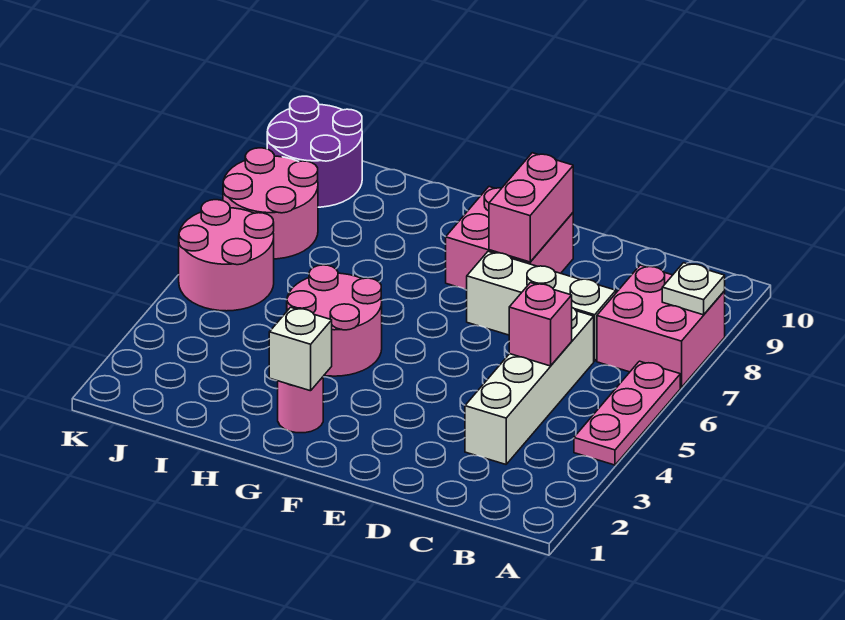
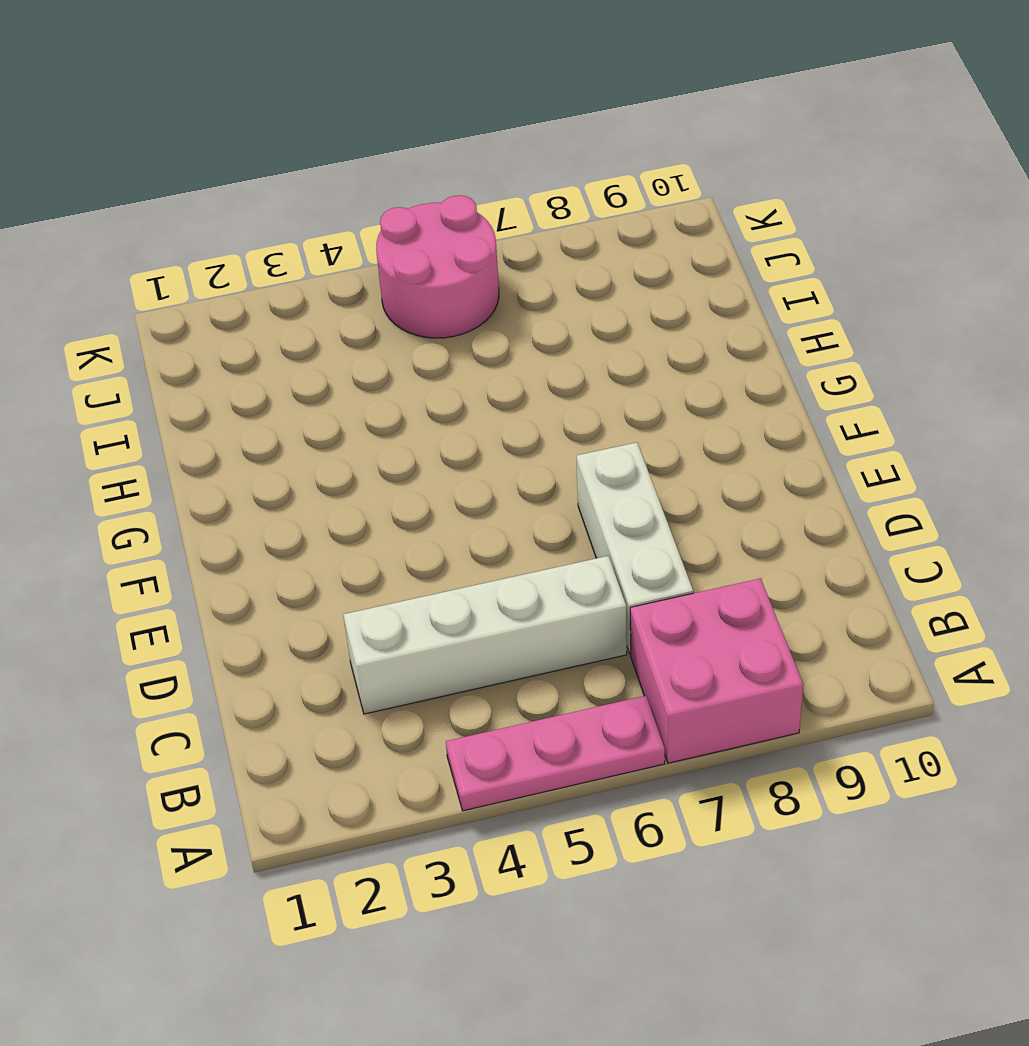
none -> pink 2x2 brick [446,187,573,290]
none -> pink 1x1 round brick [278,377,323,433]
none -> pink 2x2 round brick [287,265,382,376]

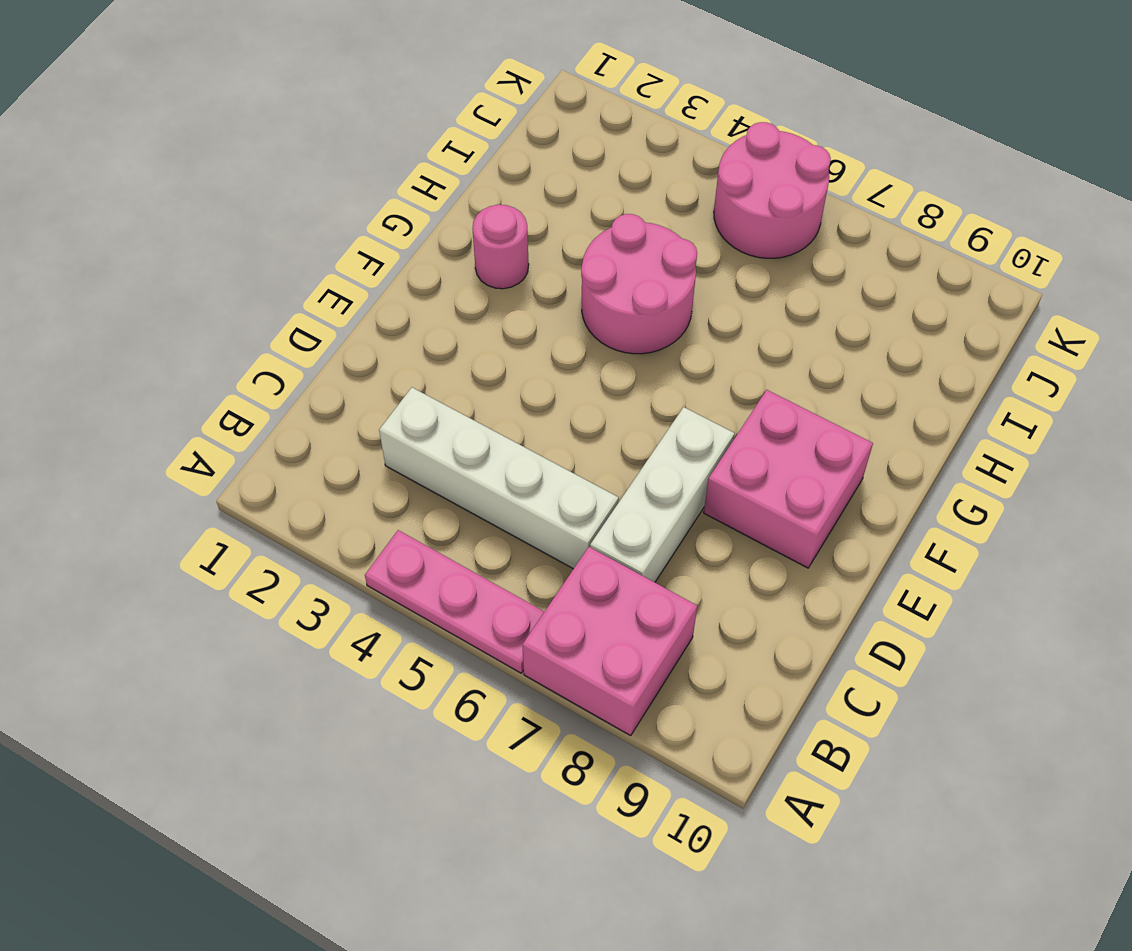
none -> pink 2x2 round brick [223,148,318,259]
none -> purple 2x2 round brick [267,96,362,207]
none -> white 1x1 plate [662,263,725,315]

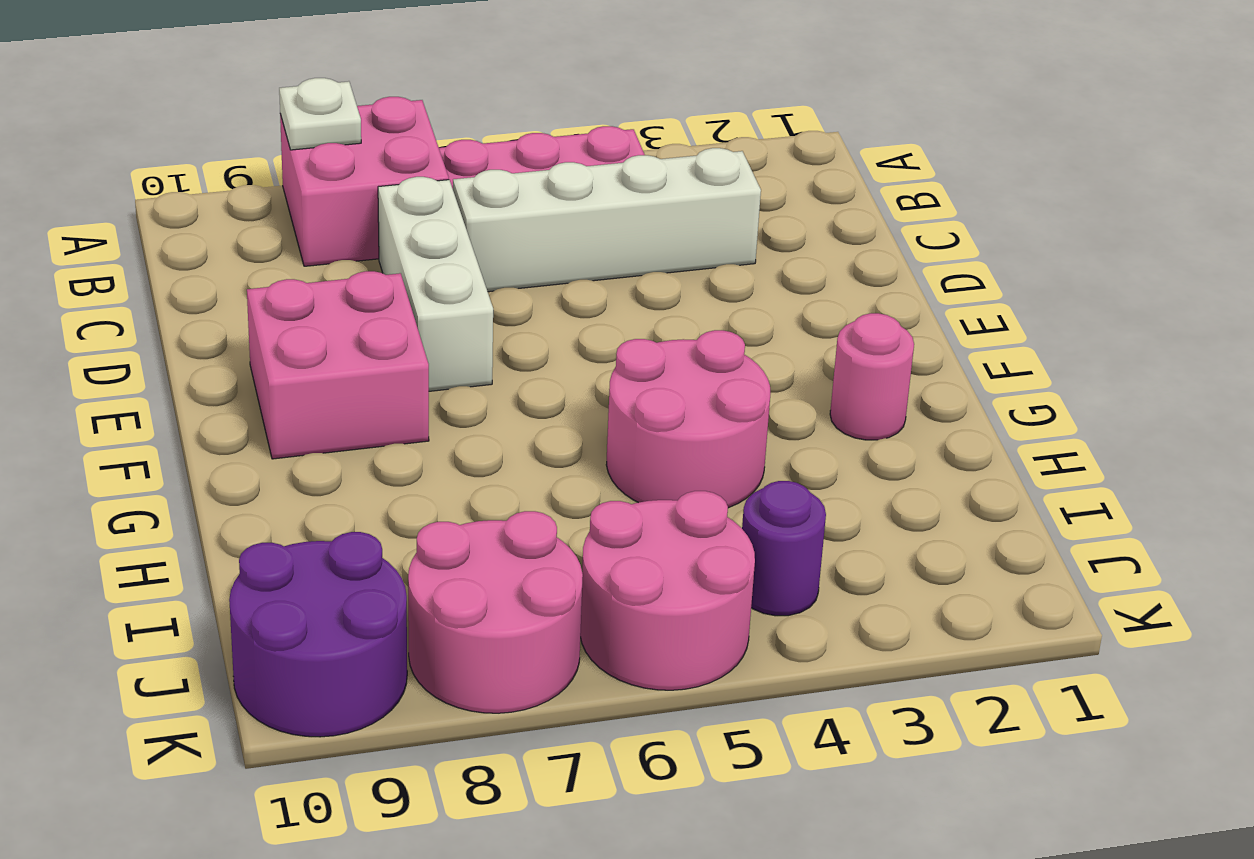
purple 1x1 round brick [742,481,826,616] -> none
none -> pink 1x1 brick [509,283,572,366]
none -> pink 1x2 brick [489,153,573,262]
none -> white 1x1 brick [269,307,332,391]

